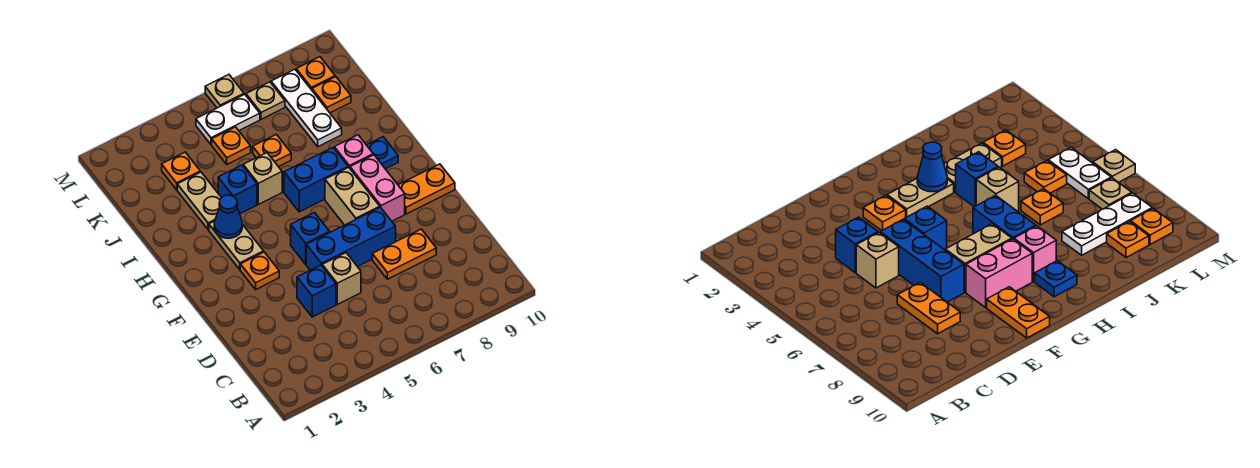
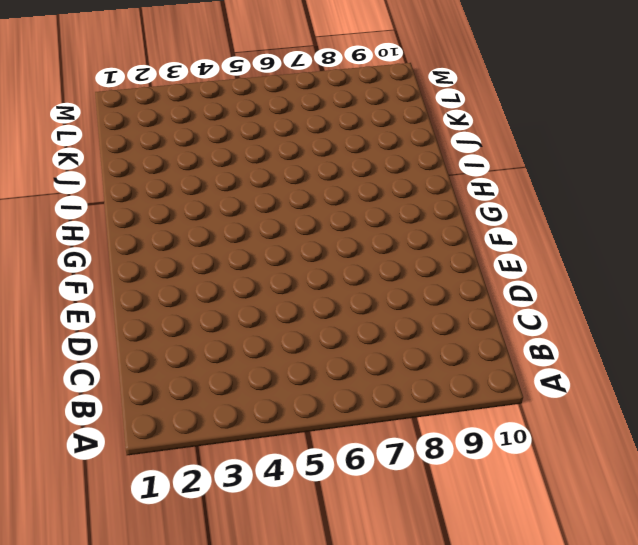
none -> blue 1x1 brick [297,265,336,317]
none -> tan 1x1 brick [322,253,361,304]
none -> orange 1x2 plate [372,229,436,279]

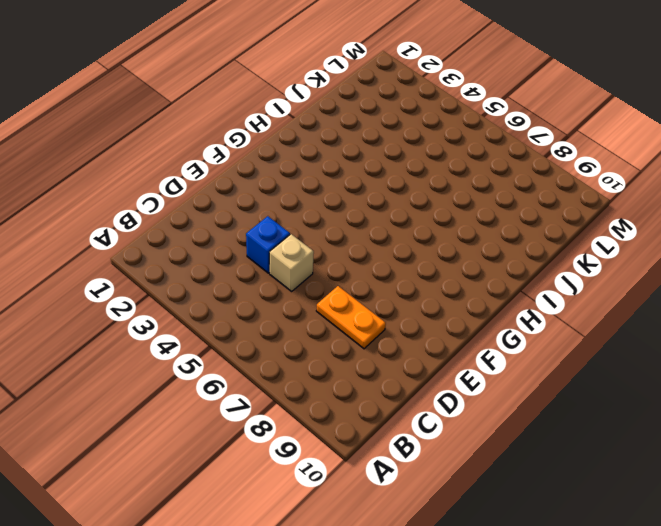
none -> blue 1x3 brick [306,207,396,270]
none -> orange 1x1 plate [240,252,279,290]
none -> blue 1x1 brick [291,213,330,264]

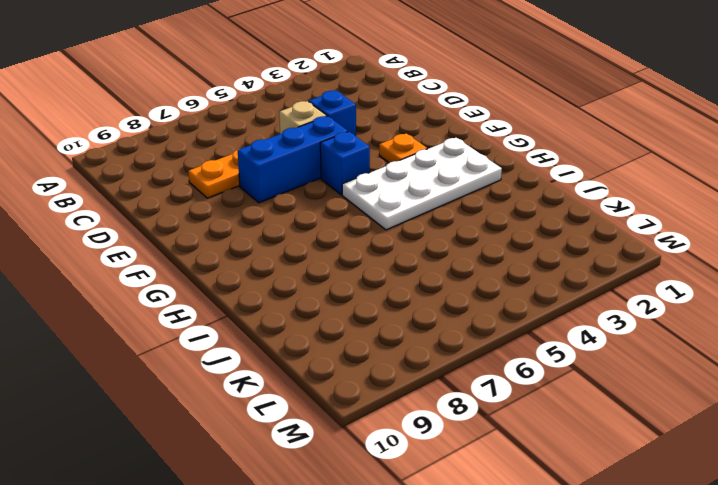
white 2x4 plate [342,138,502,230] -> tan 1x2 plate [209,221,264,269]
none -> tan 1x2 brick [325,167,380,225]
none -> pink 1x2 brick [350,155,405,221]
none -> orange 1x2 plate [398,164,455,214]

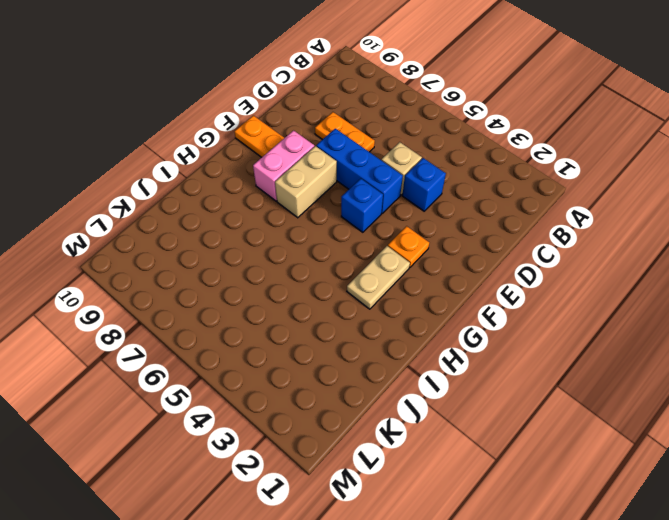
none -> blue 1x2 brick [284,148,348,212]
none -> pink 1x1 brick [334,135,373,168]
none -> blue 1x1 plate [367,137,398,169]

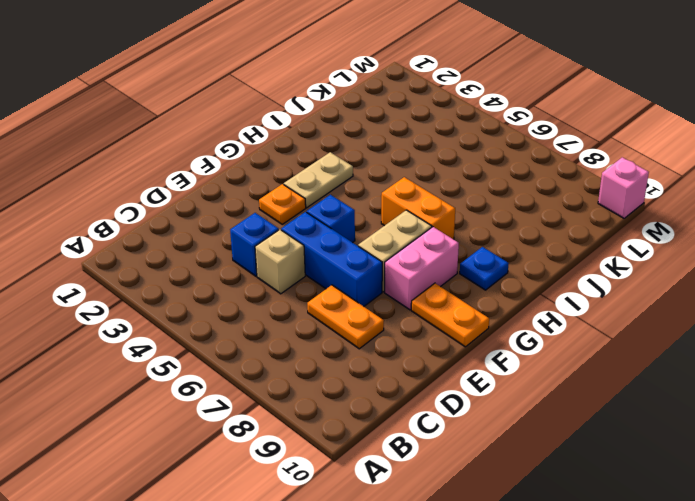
orange 1x2 brick [381,177,455,239] -> blue 1x2 brick [284,148,348,212]
pink 1x1 brick [598,157,649,218] -> pink 1x1 brick moved to [334,135,373,168]
none -> tan 1x2 plate [177,172,221,230]
none -> blue 1x1 brick [218,165,257,214]
none -> tan 1x1 brick [243,153,282,204]

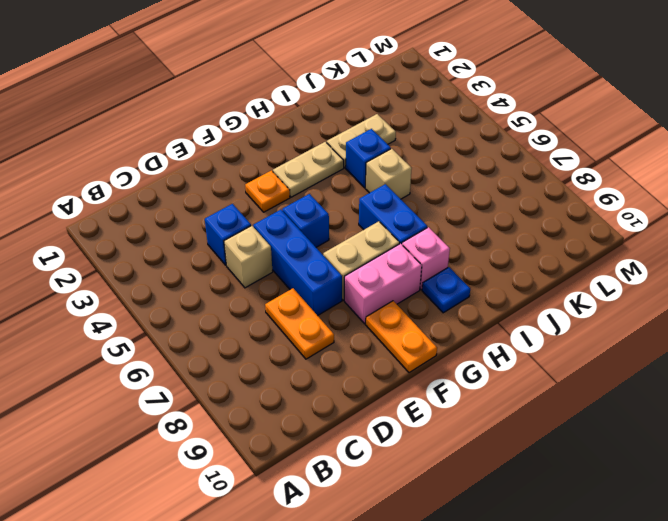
none -> orange 1x1 plate [253,134,291,167]
none -> white 1x3 plate [271,69,342,147]
none -> orange 1x1 plate [162,152,200,190]

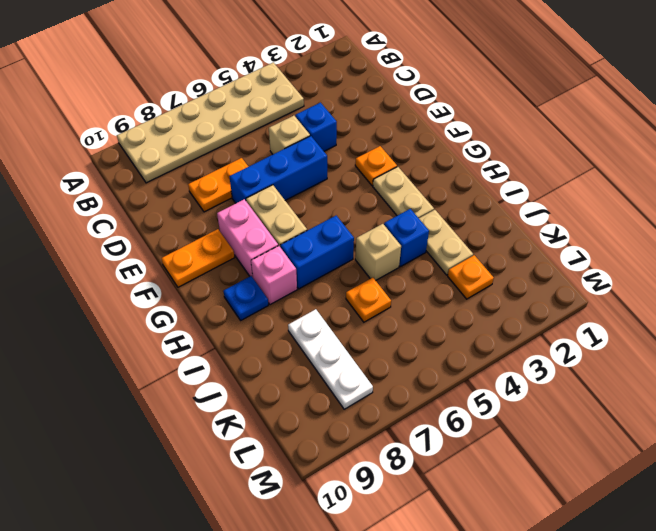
tan 2x6 plate [117,62,304,183] -> none
none -> blue 1x1 brick [291,213,330,264]
none -> orange 1x1 plate [212,127,251,164]
none -> orange 1x1 plate [312,77,351,113]

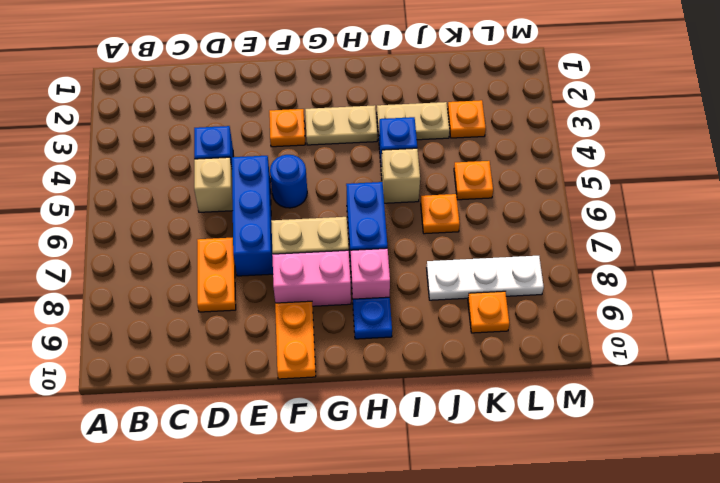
blue 1x1 round brick [270,155,307,208] -> blue 1x1 brick [291,213,330,264]
none -> white 1x2 plate [196,94,260,144]
none -> tan 1x1 plate [246,82,285,119]
none -> orange 1x1 plate [296,57,335,90]

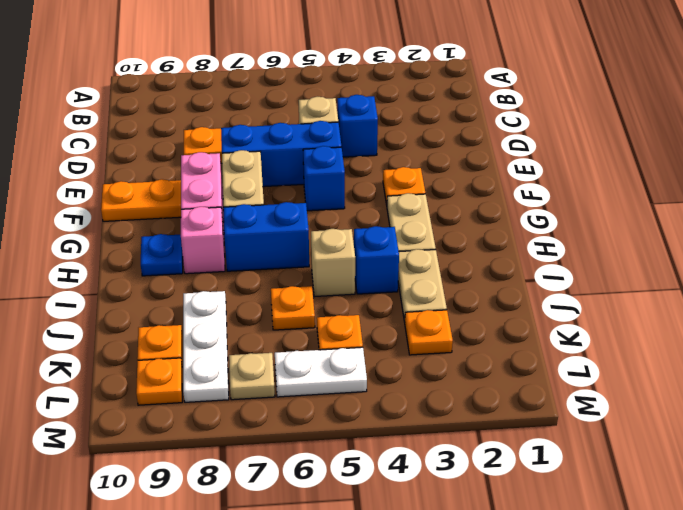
none -> tan 1x1 plate [205,75,244,108]
none -> blue 1x1 cone [214,195,242,238]

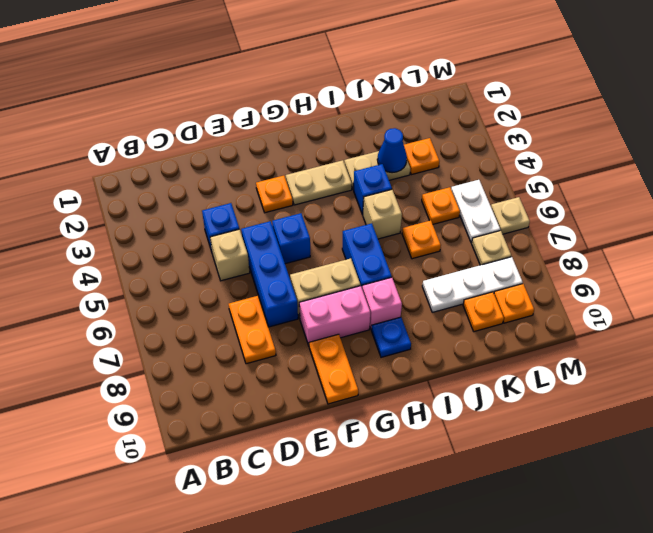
blue 1x1 cone [377,128,407,173] -> blue 1x1 cone moved to [214,195,242,238]

